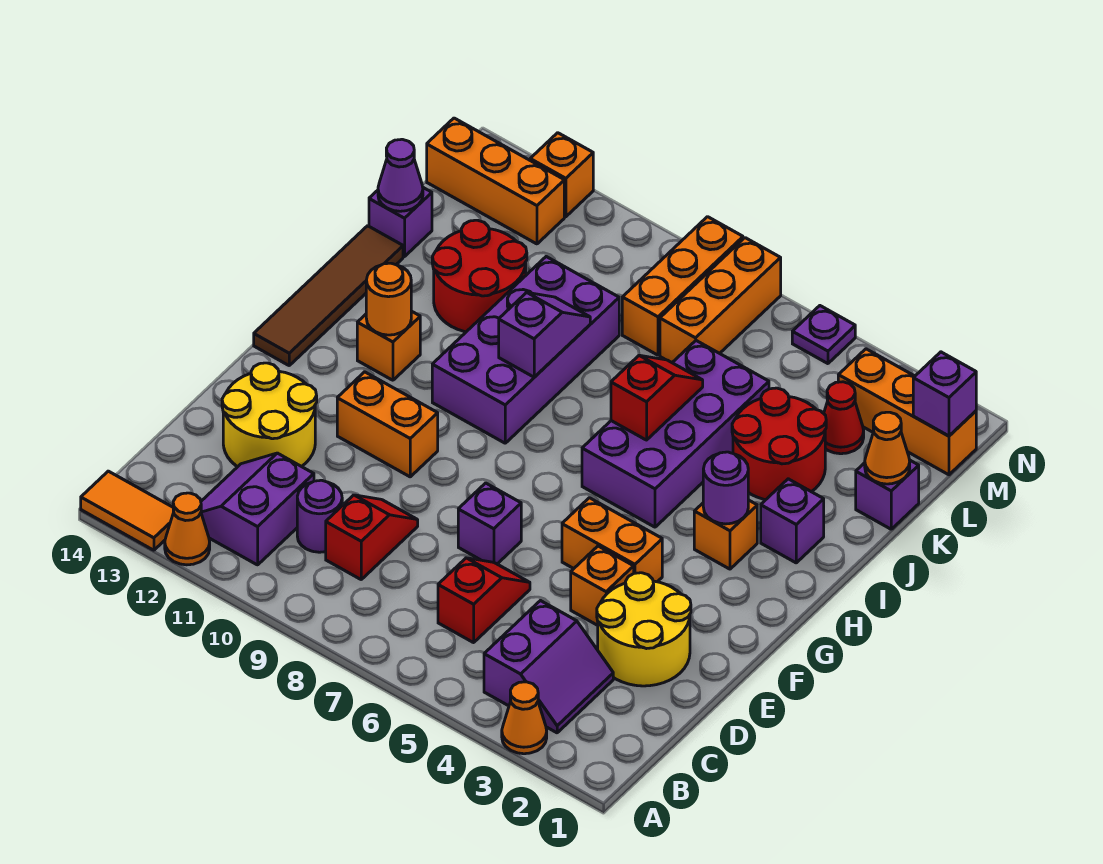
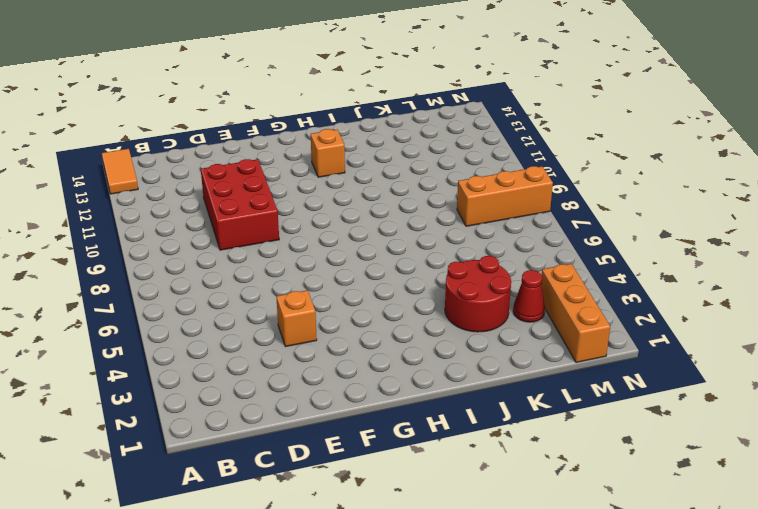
red 2x3 brick [201,159,279,250] -> red 1x2 slope [326,495,418,579]
none -> orange 1x1 cone [502,682,547,754]
none -> orange 1x1 cone [165,493,210,565]
none -> purple 2x2 slope [484,601,613,733]
none -> purple 2x2 slope [201,453,314,565]

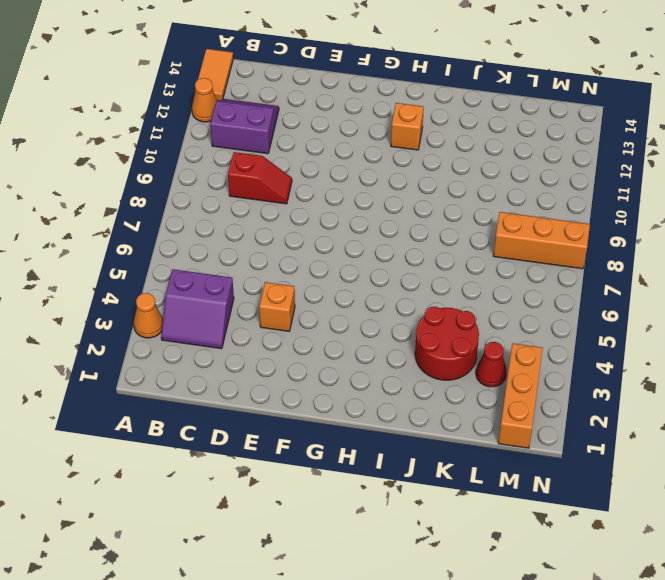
none -> red 1x2 slope [438,558,530,643]
none -> purple 1x1 round brick [297,480,342,552]
none -> yellow 2x2 round brick [597,573,691,686]
none -> yellow 2x2 round brick [222,363,317,467]

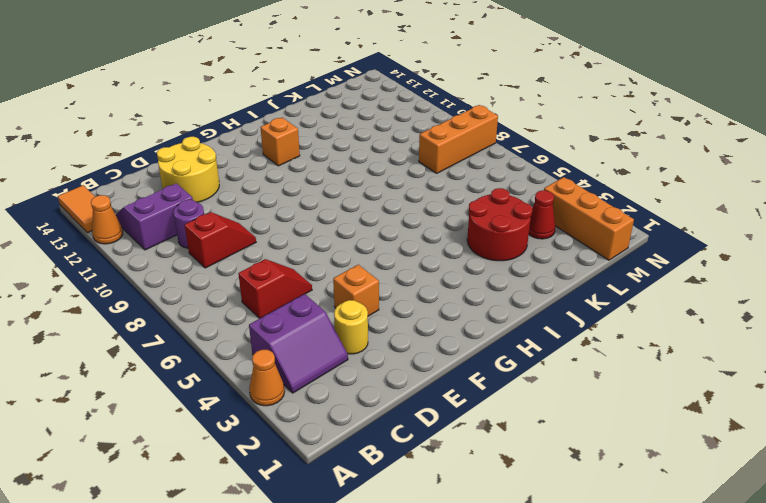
yellow 1x1 round brick [334,300,368,354] -> yellow 2x2 round brick [597,573,691,686]
none -> purple 1x1 brick [458,483,521,564]
none -> orange 1x2 brick [562,498,662,582]
none -> orange 1x2 brick [337,372,438,477]
none -> brown 1x4 tile [254,226,403,365]

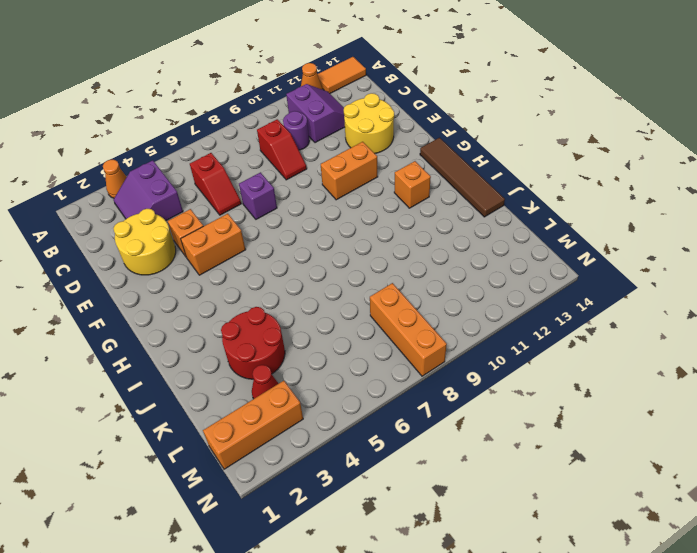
none -> orange 1x1 brick [694,500,757,569]
none -> purple 2x4 brick [582,341,769,527]
none -> purple 2x4 brick [432,257,619,443]
none -> purple 1x1 brick [761,479,824,563]

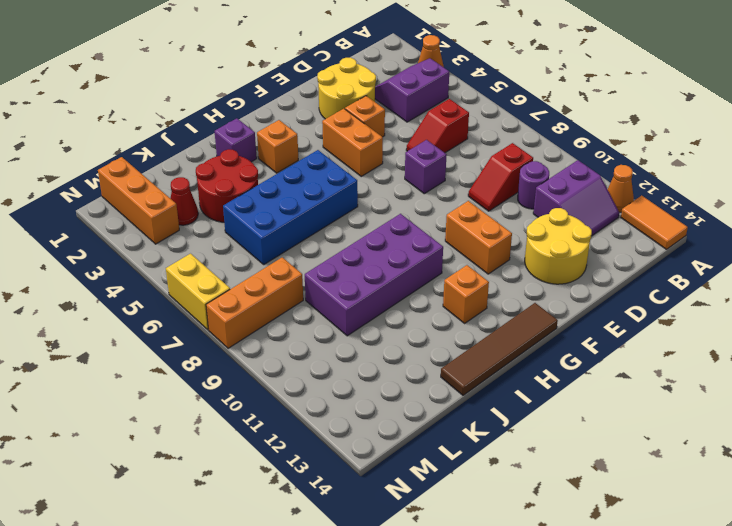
blue 2x4 brick [223,150,358,264] -> purple 2x4 brick [582,341,769,527]
yellow 1x2 brick [166,253,230,330] -> orange 1x3 brick [660,238,781,362]
none -> red 2x2 round brick [432,220,527,332]
none -> purple 1x1 brick [856,460,919,529]
none -> purple 1x1 brick [369,188,432,257]
none -> orange 1x3 brick [427,118,564,244]

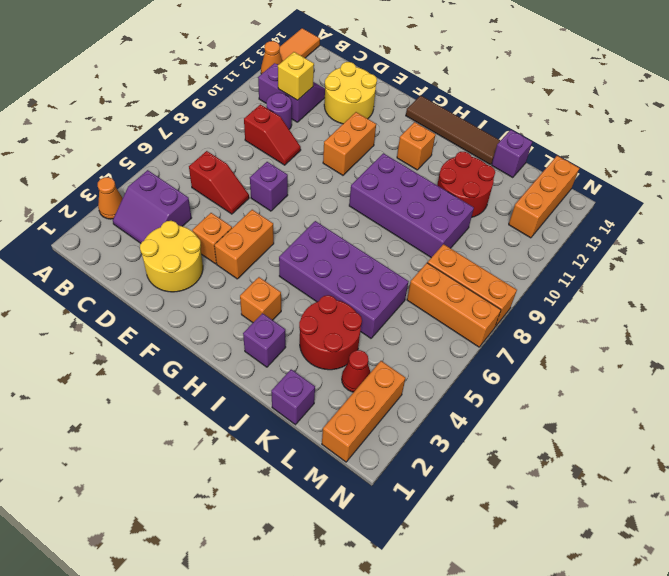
yellow 1x1 brick [278,52,314,100] -> none
none -> purple 1x1 plate [792,306,855,364]
none -> orange 1x1 brick [530,133,593,217]
none -> purple 1x1 round brick [703,452,748,524]
none -> orange 1x1 round brick [366,263,411,335]

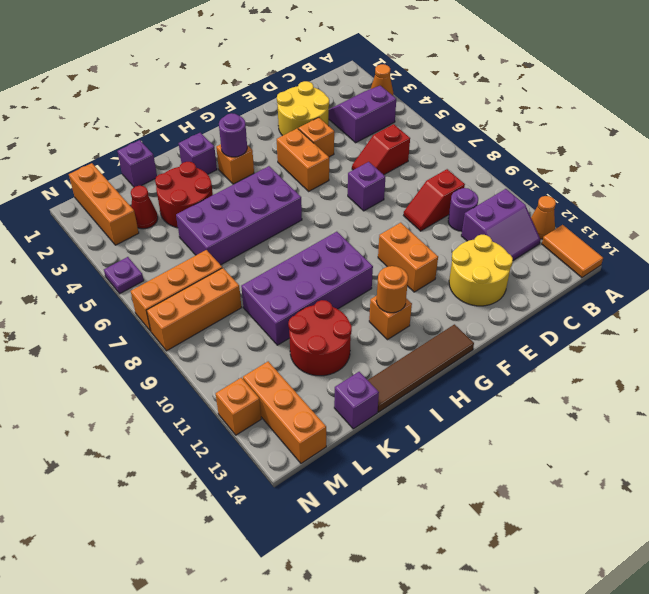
none -> red 1x2 slope [611,355,703,440]
none -> purple 1x2 slope [499,292,590,377]
none -> orange 1x1 cone [865,412,910,484]
none -> purple 1x1 cone [378,139,423,211]

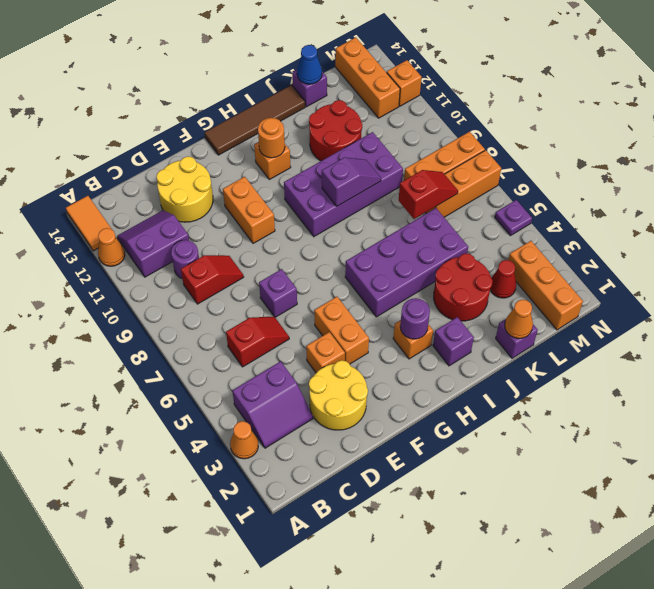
red 1x2 slope [399,170,458,219] -> red 1x2 slope moved to [611,355,703,440]
blue 1x1 cone [297,45,322,84] -> purple 1x1 cone [378,139,423,211]
none -> purple 1x1 brick [913,352,976,436]

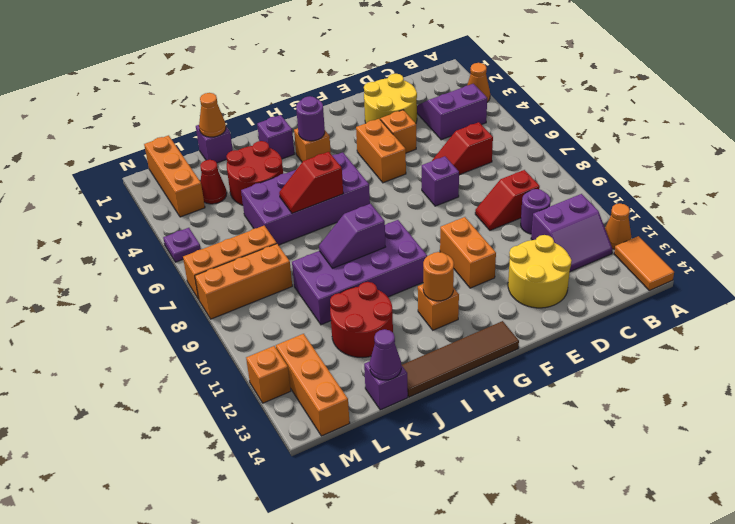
none -> purple 1x1 brick [913,352,976,436]

